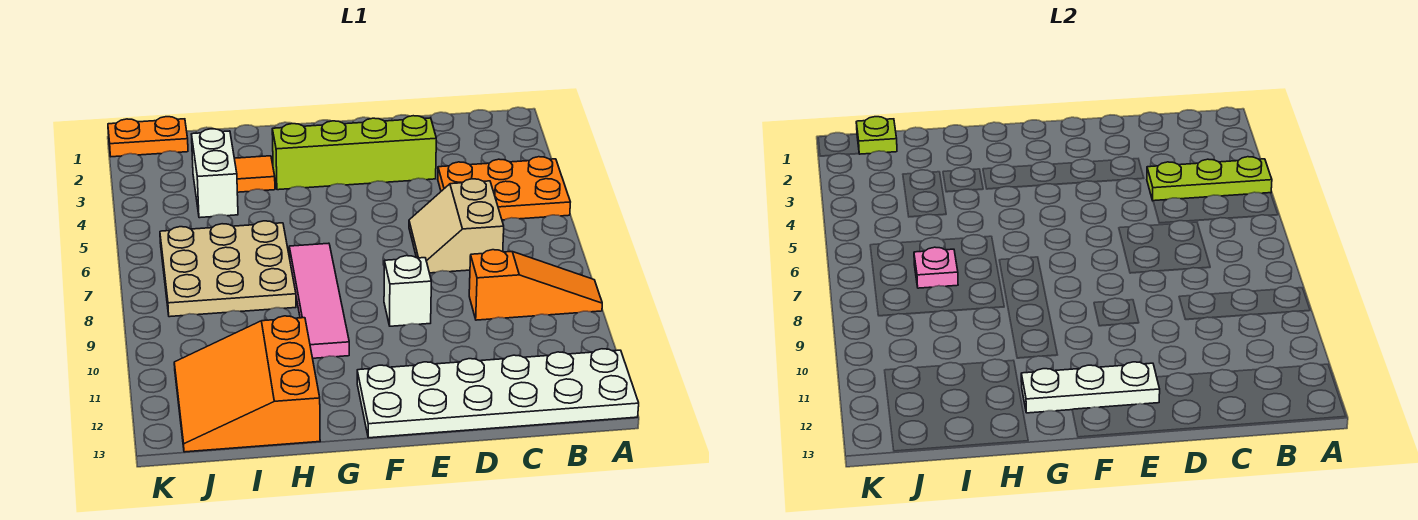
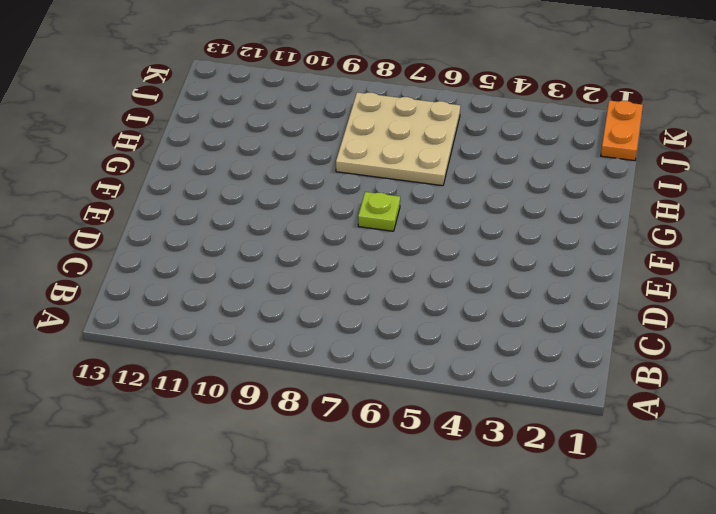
lime 1x1 plate [358,192,400,231] -> lime 1x1 plate moved to [856,117,897,154]
none -> orange 2x3 plate [438,157,570,220]
none -> orange 1x3 slope [469,250,602,320]
none -> white 2x6 plate [357,349,639,438]

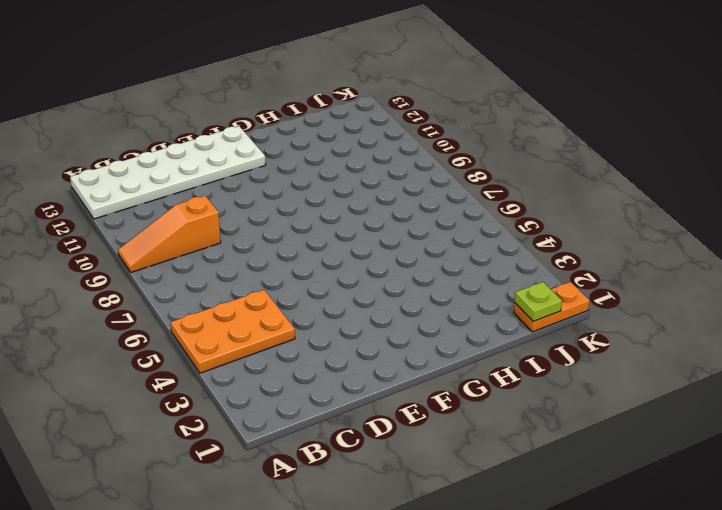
none -> tan 2x2 slope [409,179,504,273]
none -> lime 1x4 brick [272,116,436,190]
none -> white 1x1 brick [384,256,431,326]

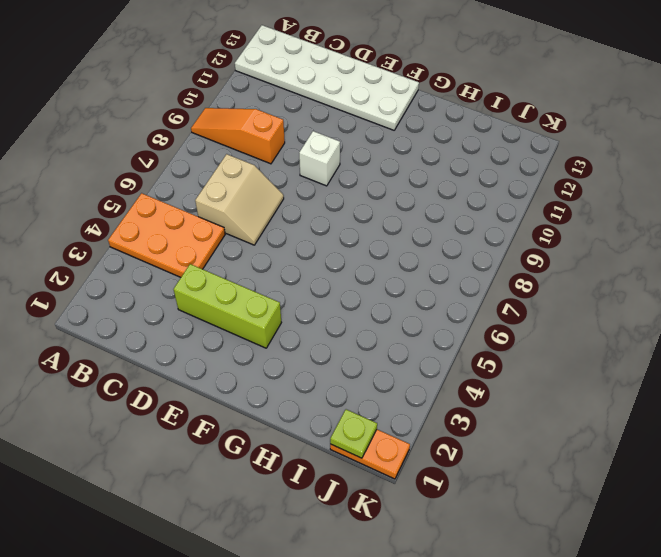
lime 1x3 brick [173,264,281,348] -> lime 1x4 brick [272,116,436,190]
none -> pink 1x4 tile [289,243,349,358]
none -> orange 1x1 tile [234,156,275,192]
none -> tan 3x3 plate [160,221,296,317]

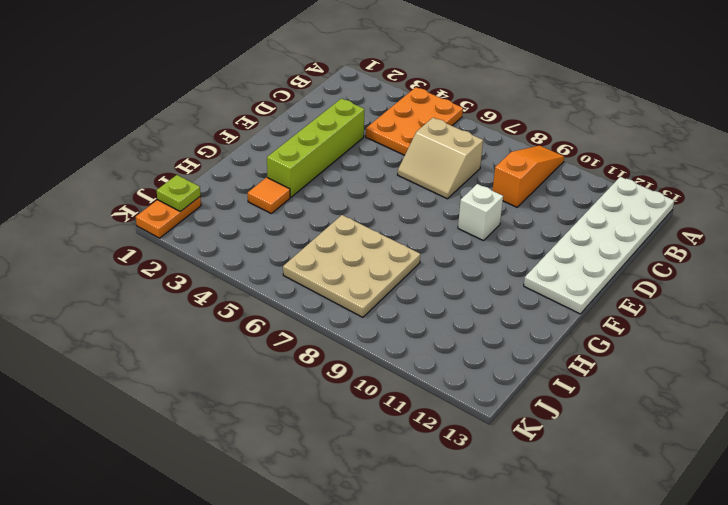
none -> pink 1x4 tile [289,243,349,358]
none -> orange 3x3 slope [174,316,320,452]
none -> white 1x2 brick [191,129,238,218]

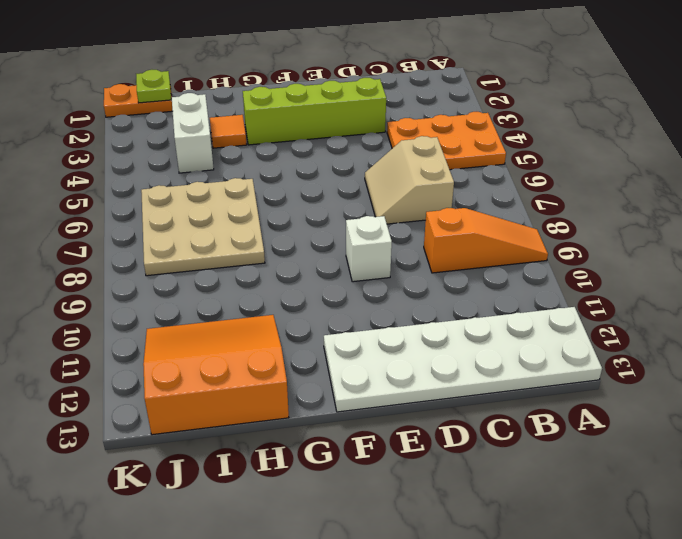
orange 3x3 slope [143,315,289,435] -> orange 3x3 slope turned to [174,316,320,452]
none -> pink 1x4 tile [289,243,349,358]
none -> lime 1x3 plate [1147,157,1272,201]
none -> white 1x3 plate [1021,362,1160,413]

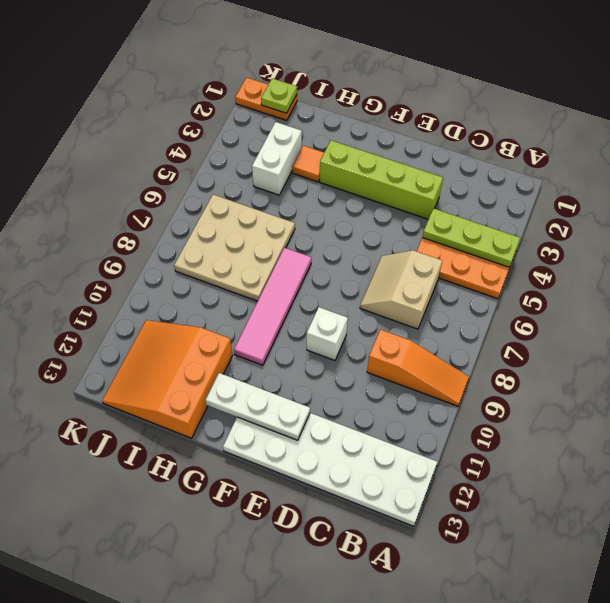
none -> pink 1x1 plate [914,247,958,288]

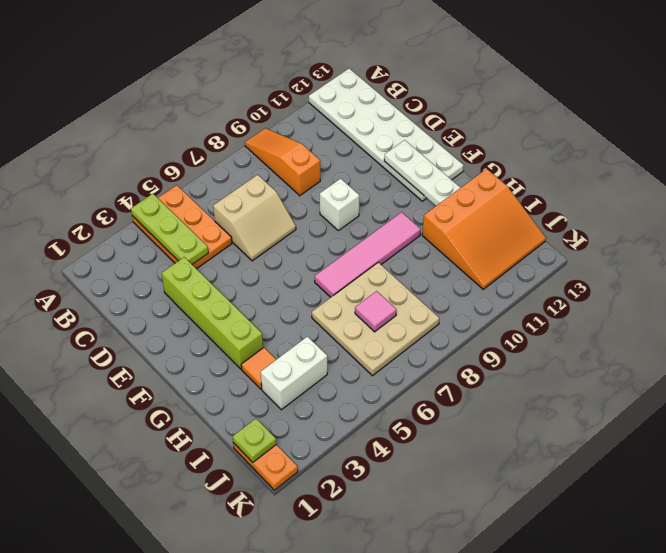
pink 1x1 tile [355,291,396,332] -> pink 1x1 plate [914,247,958,288]

